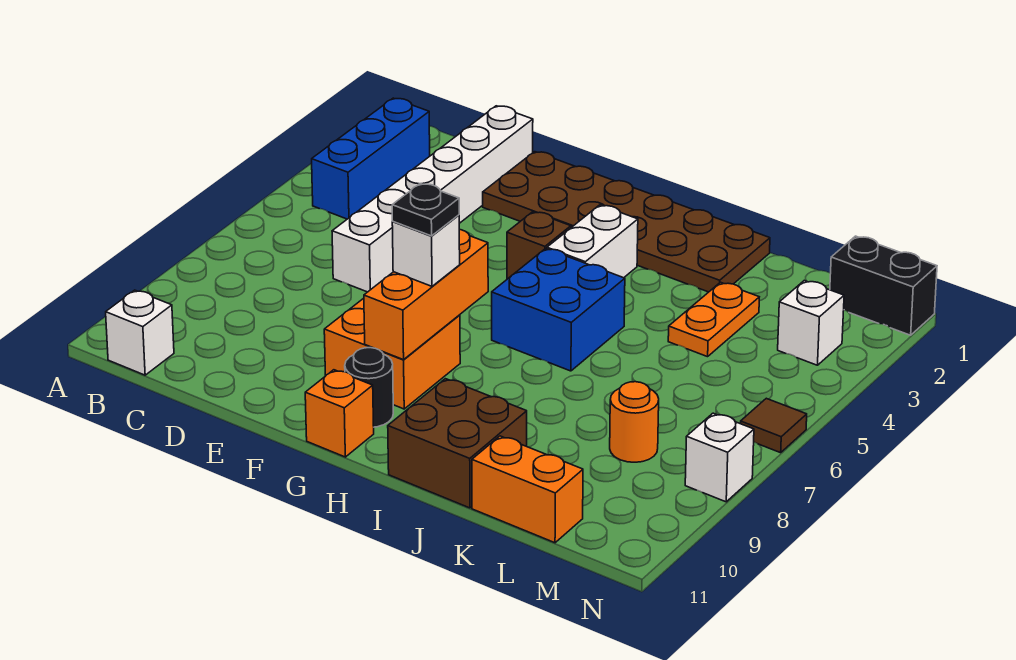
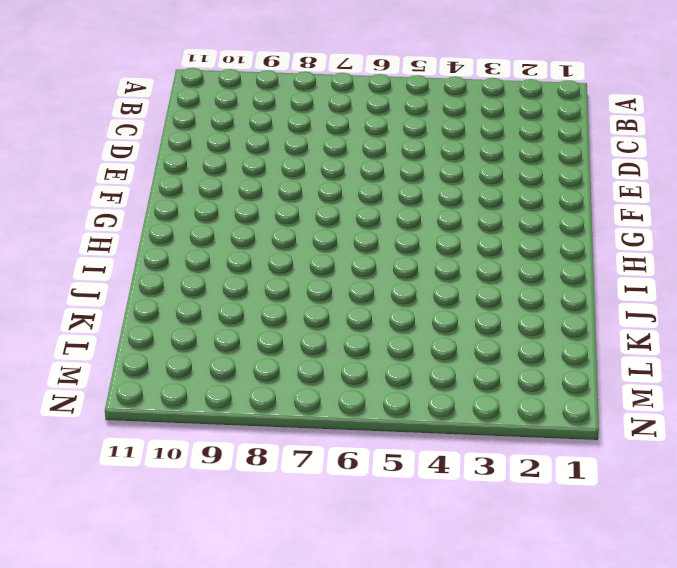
none -> blue 1x3 brick [312,98,430,219]
none -> white 1x1 brick [106,290,174,375]
none -> white 1x6 brick [332,106,533,292]

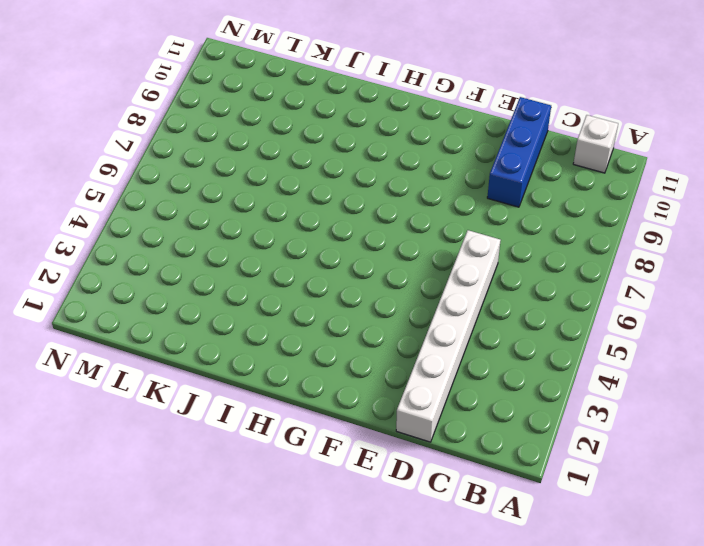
blue 1x3 brick [487,97,551,207] -> blue 1x3 brick moved to [312,98,430,219]
none -> brown 2x6 plate [483,152,770,292]
none -> orange 2x2 brick [324,298,460,409]
none -> brown 1x1 brick [507,212,571,279]

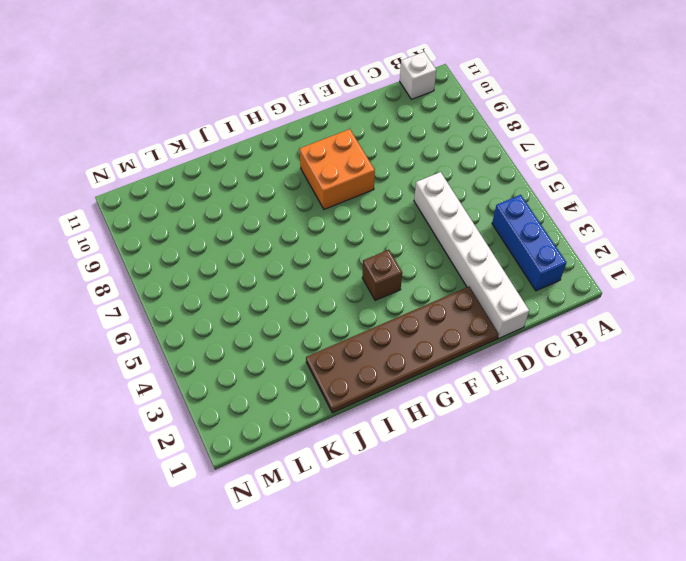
none -> black 1x1 round brick [345,348,393,427]
none -> orange 1x1 brick [305,370,374,457]
none -> white 1x2 brick [547,205,638,278]

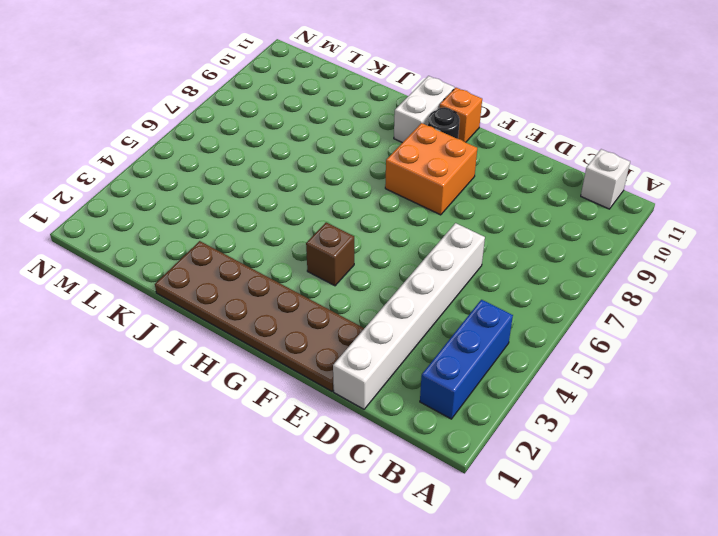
white 1x2 brick [394,76,454,143] -> white 1x2 brick moved to [547,205,638,278]
none -> blue 2x2 brick [492,248,625,371]
none -> brown 2x2 brick [388,379,527,508]
none -> orange 1x2 plate [668,282,759,357]

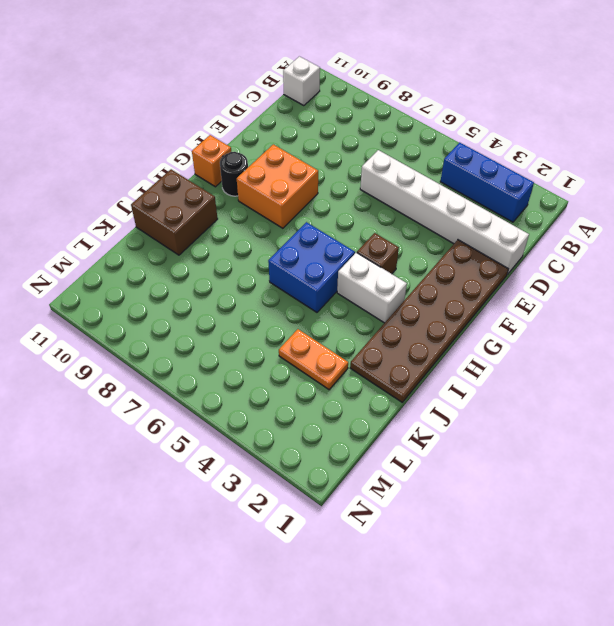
none -> orange 1x2 brick [472,436,583,543]
none -> orange 1x1 round brick [610,382,659,462]
none -> black 1x2 brick [830,236,937,335]

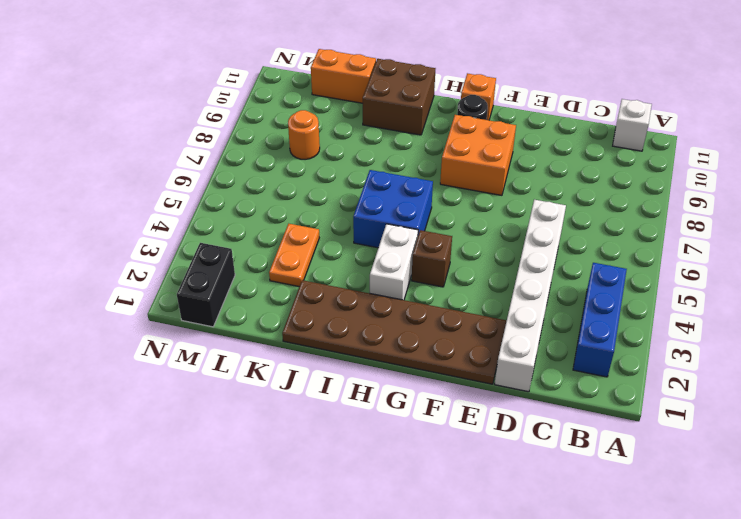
black 1x2 brick [177,243,235,327] -> black 1x2 brick turned to [830,236,937,335]
none -> white 1x1 brick [778,281,844,365]
none -> brown 1x1 tile [740,398,807,453]
none -> white 1x1 brick [685,413,754,502]

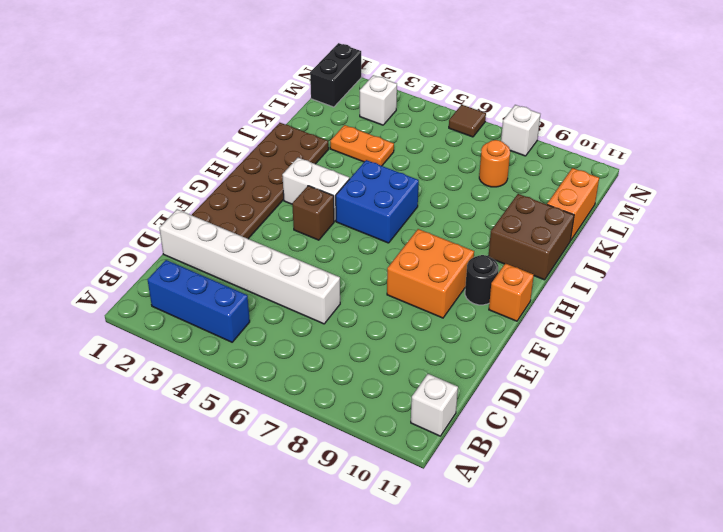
none -> orange 1x3 brick [364,230,488,360]
none -> white 1x1 brick [392,215,460,286]
none -> black 1x1 plate [392,184,459,236]

